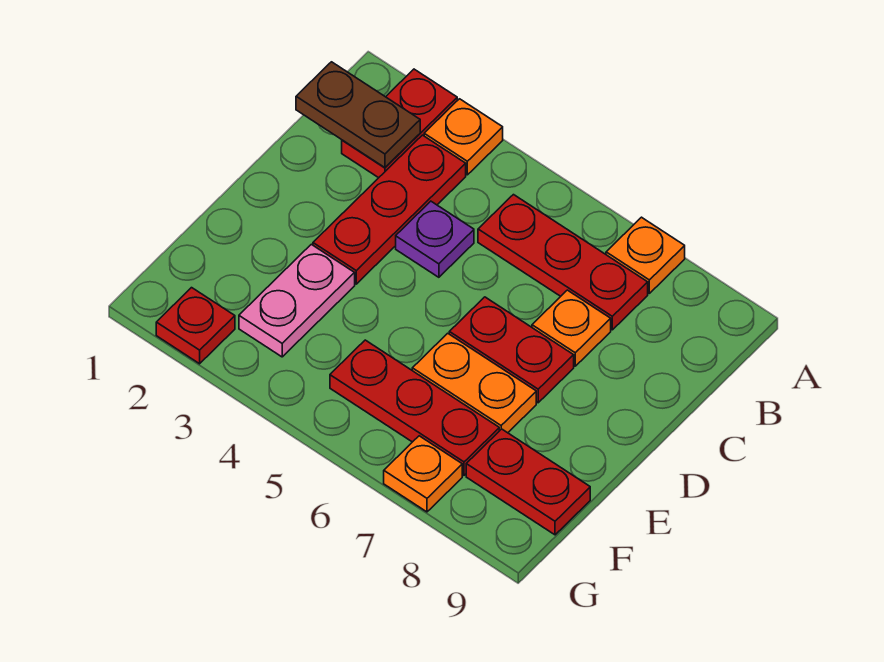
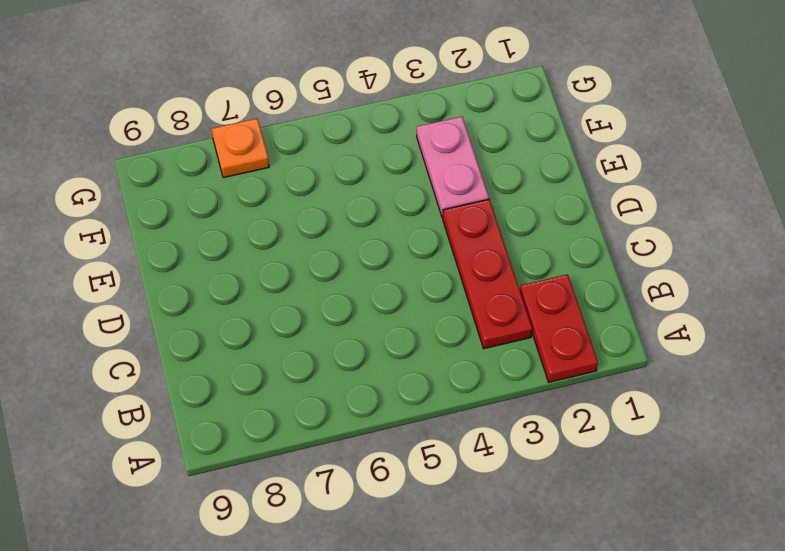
none -> orange 1x1 plate [424,99,503,175]
none -> orange 1x1 plate [606,217,685,293]
none -> red 1x3 plate [478,195,648,330]

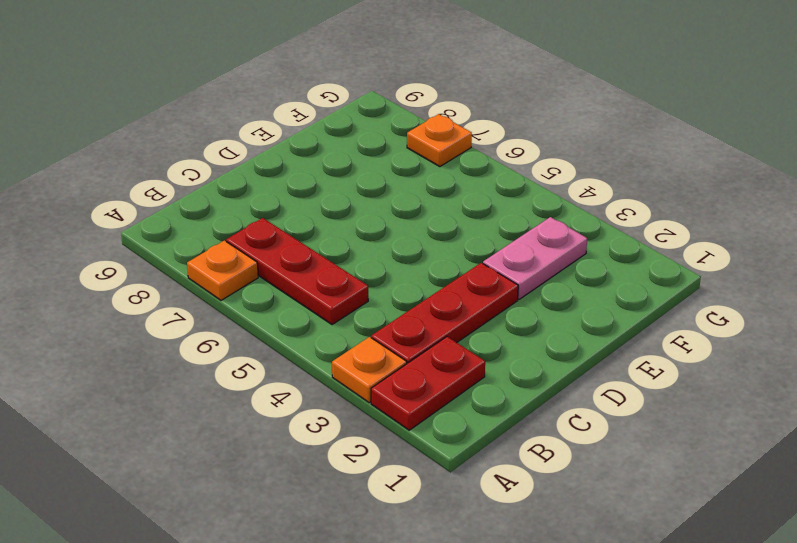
none -> purple 1x1 plate [396,201,474,277]
none -> orange 1x1 plate [532,290,611,366]
none -> red 1x2 plate [449,297,574,403]

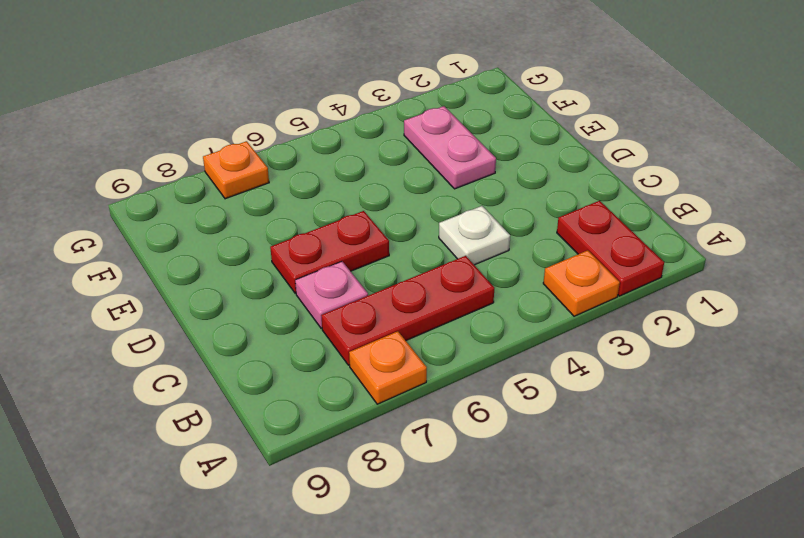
white 1x1 plate [439,206,510,265] -> purple 1x1 plate [396,201,474,277]
pink 1x1 plate [295,261,368,328] -> orange 1x1 plate [532,290,611,366]
none -> red 1x3 plate [313,135,466,284]
none -> orange 1x2 plate [412,333,536,433]
none -> red 1x3 plate [330,340,499,475]

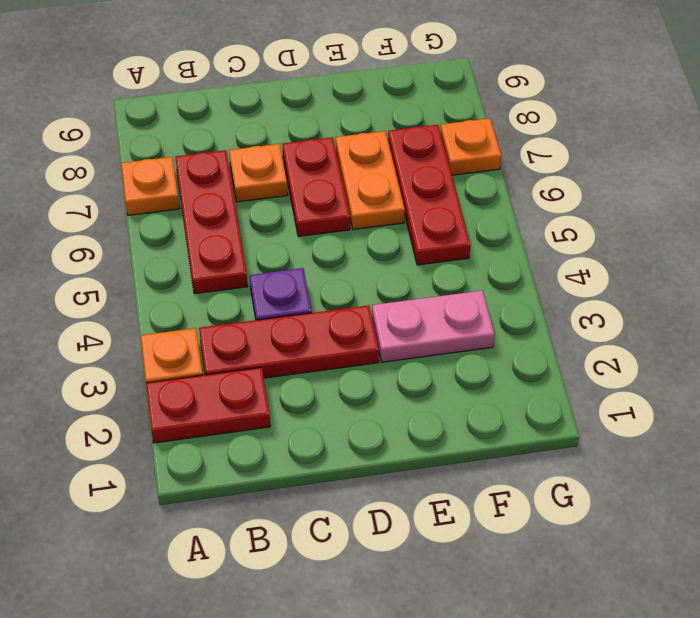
none -> red 1x2 plate [466,429,590,535]
none -> red 1x1 plate [156,288,235,364]
none -> brown 1x2 plate [296,62,420,168]

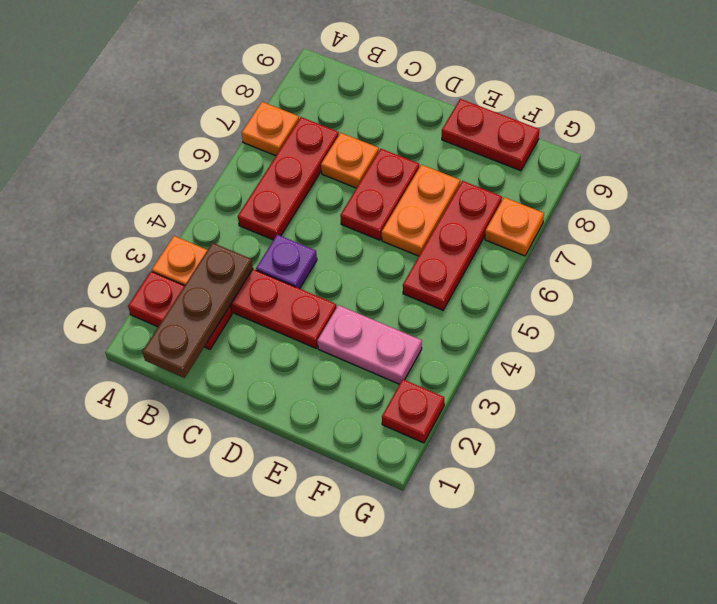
brown 1x3 plate [143,243,253,378] -> brown 1x2 plate [296,62,420,168]
red 1x2 plate [442,99,539,171] -> red 1x2 plate turned to [466,429,590,535]

